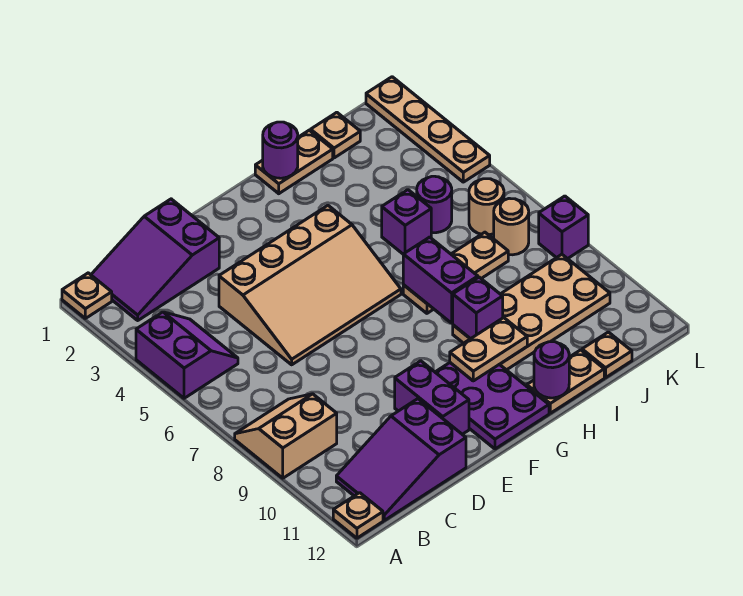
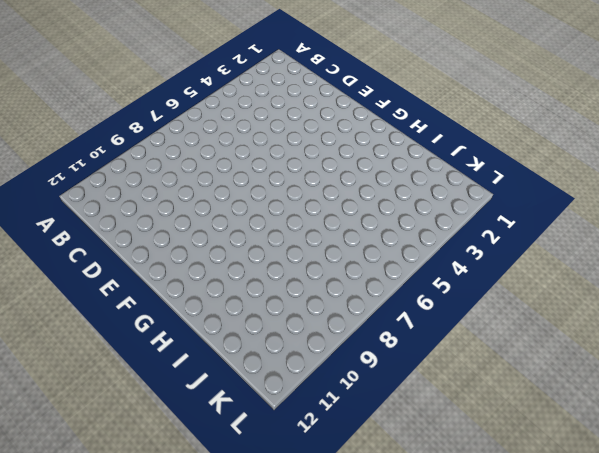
none -> tan 1x1 plate [62,273,112,318]
none -> purple 2x2 slope [136,312,238,398]
none -> tan 2x2 slope [235,394,337,478]

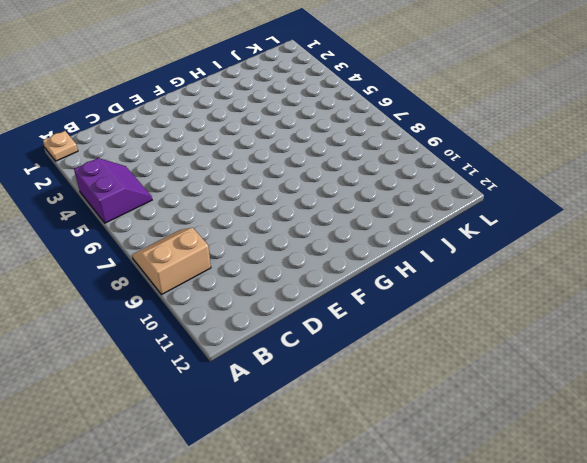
none -> tan 1x1 plate [333,493,383,538]
none -> purple 2x3 slope [91,199,219,320]
none -> purple 2x3 slope [336,399,466,520]

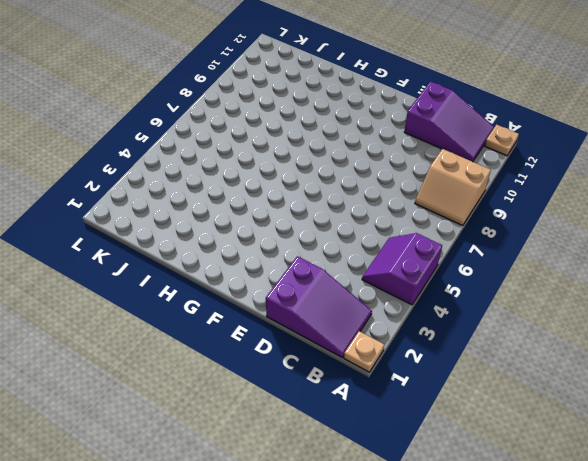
none -> tan 3x4 slope [219,206,401,365]
none -> purple 1x2 brick [395,361,469,434]
none -> purple 2x3 plate [435,363,549,449]

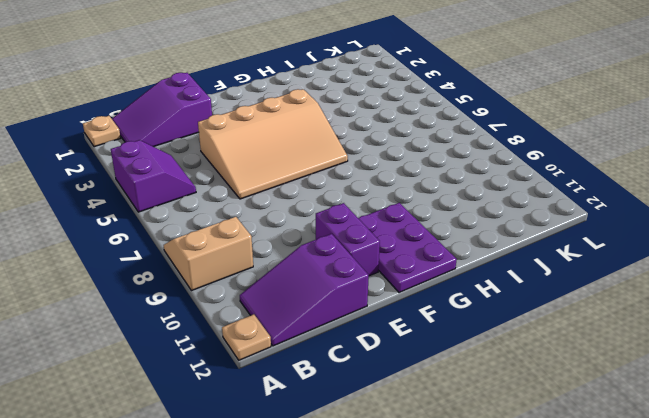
none -> tan 1x2 plate [255,130,333,194]
none -> tan 1x3 plate [403,232,508,313]
none -> tan 2x4 plate [453,254,610,370]

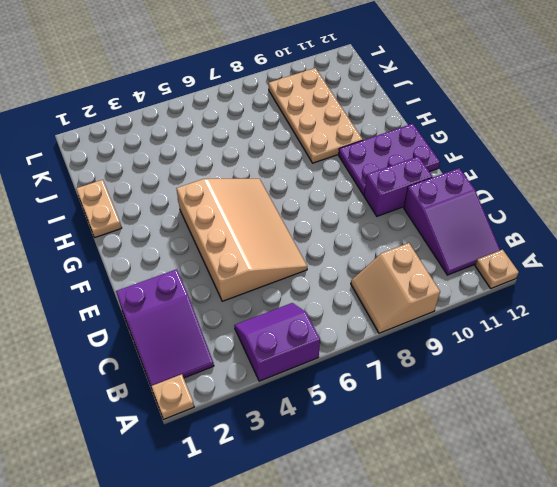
none -> tan 1x3 plate [403,232,508,313]
none -> tan 1x2 plate [527,350,604,413]
none -> purple 1x1 brick [382,190,431,254]

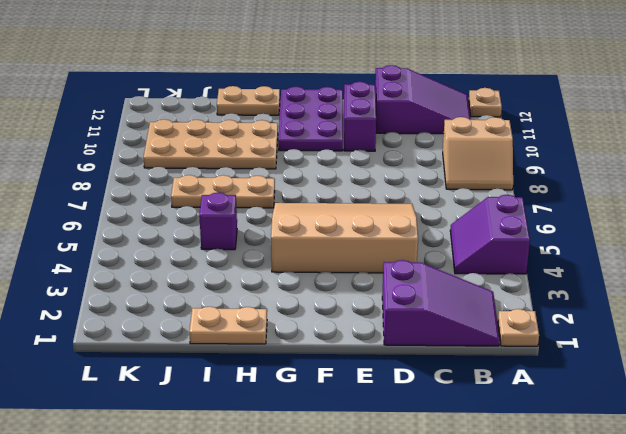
none -> tan 1x1 plate [311,112,360,158]
none -> purple 1x1 round brick [417,176,452,233]
none -> tan 1x1 plate [582,332,632,378]

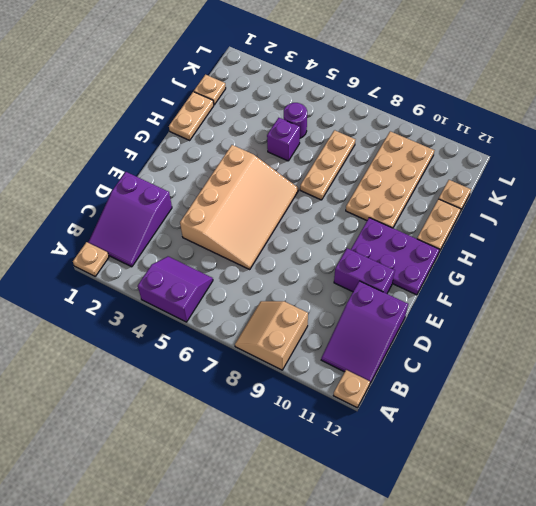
none -> tan 1x1 round brick [469,179,504,235]
none -> tan 1x1 round brick [494,198,529,255]
none -> tan 1x4 plate [366,77,490,182]

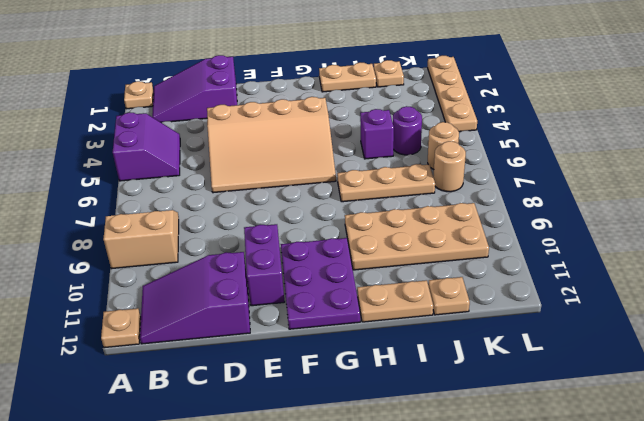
none -> purple 1x1 brick [539,196,588,259]
none -> tan 1x2 plate [450,318,527,381]
none -> purple 1x1 round brick [263,122,298,178]

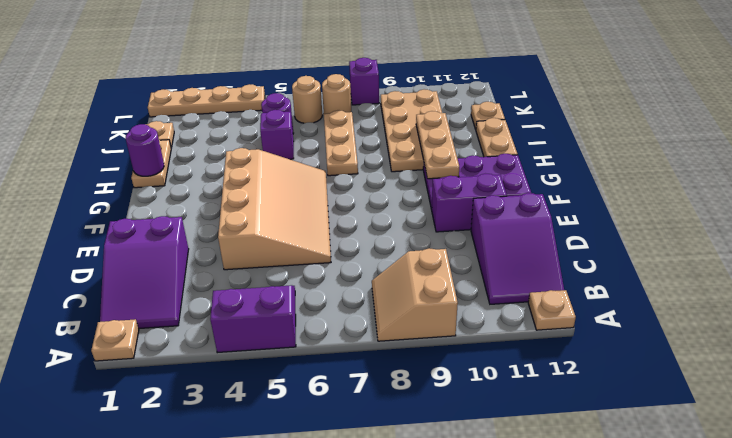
tan 1x3 plate [416,111,459,179] -> tan 1x2 plate [450,318,527,381]
none -> purple 1x2 brick [403,237,478,323]
none -> purple 1x1 brick [453,277,503,339]
none -> purple 1x1 round brick [534,342,569,398]

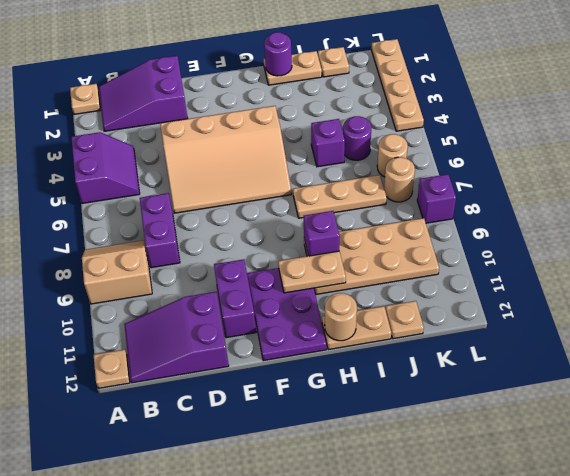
purple 1x2 brick [140,193,180,268] -> purple 1x2 brick moved to [403,237,478,323]
tan 1x1 round brick [325,293,357,341] -> purple 1x1 round brick [534,342,569,398]

